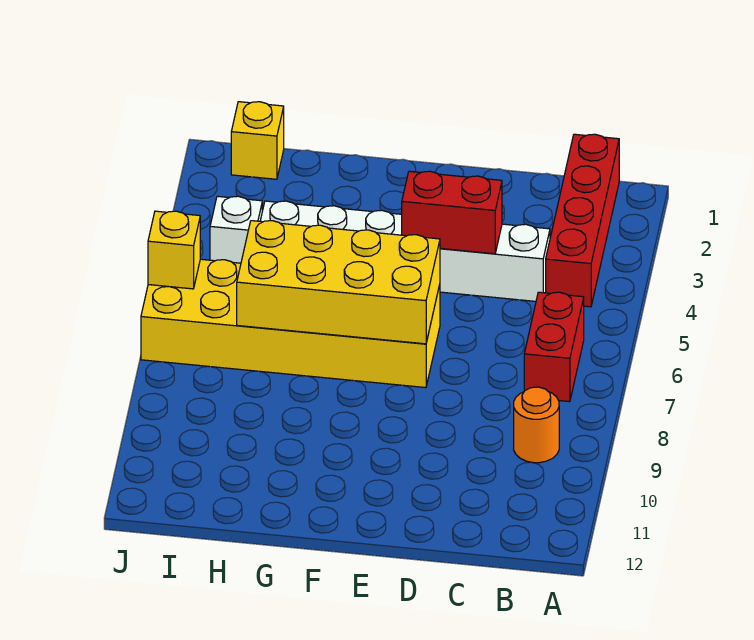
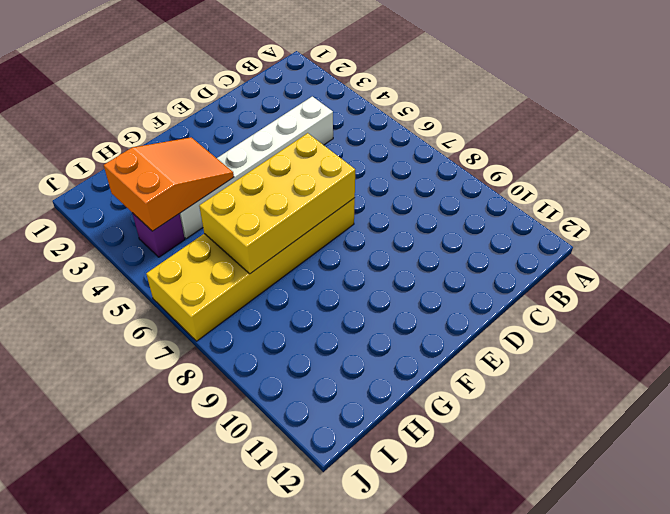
orange 2x3 slope [104,137,234,231] -> none
purple 1x1 brick [132,213,185,257] -> white 1x1 brick [210,196,262,263]
none -> red 1x4 brick [546,134,619,307]
none -> red 1x2 brick [524,292,584,402]

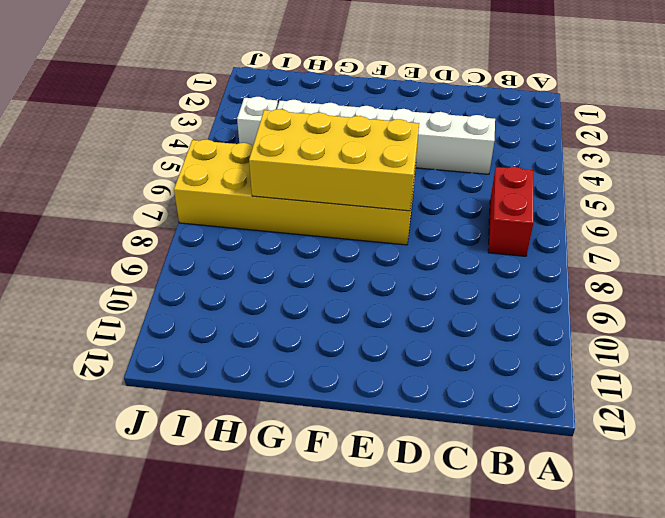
none -> red 1x4 brick [546,134,619,307]
none -> orange 1x1 round brick [514,387,559,463]

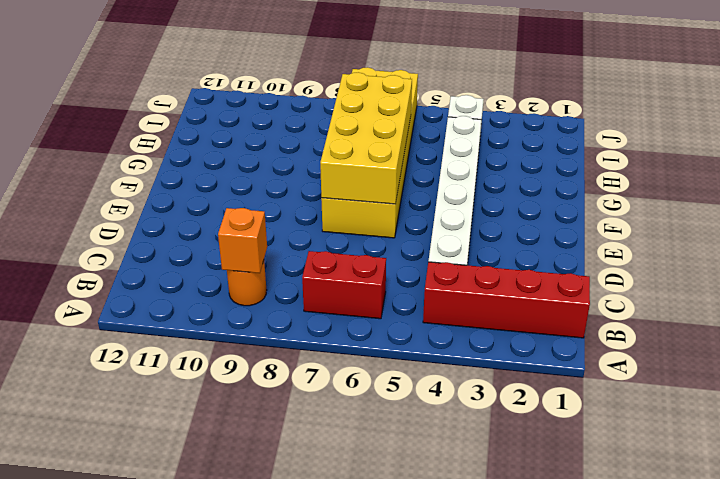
orange 1x1 brick [218,208,267,273] -> none
none -> yellow 1x1 brick [231,102,284,179]
none -> red 1x2 brick [402,171,502,254]

